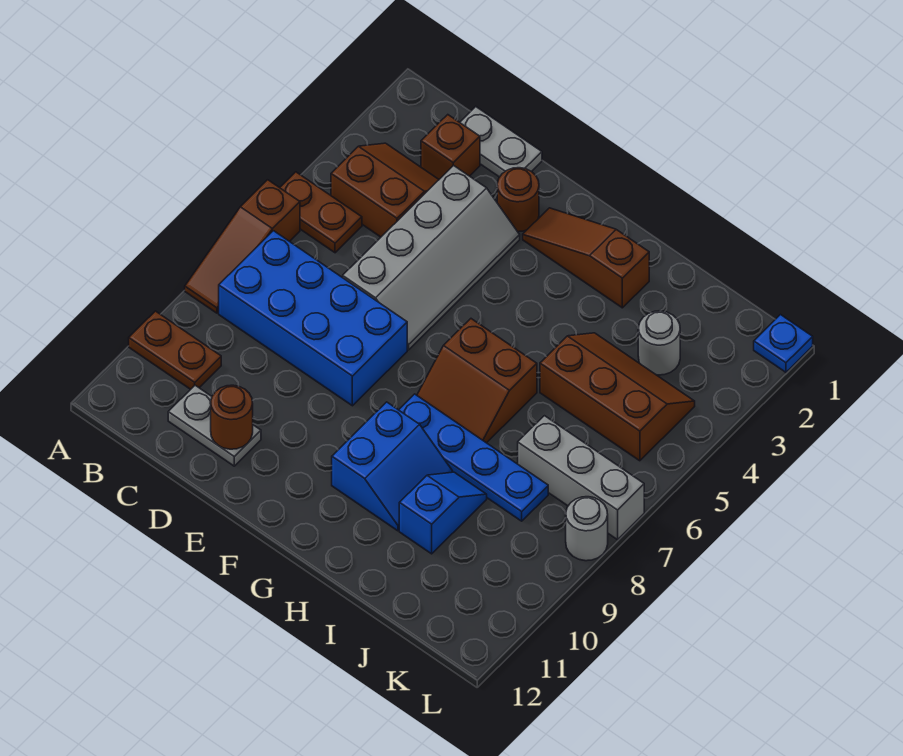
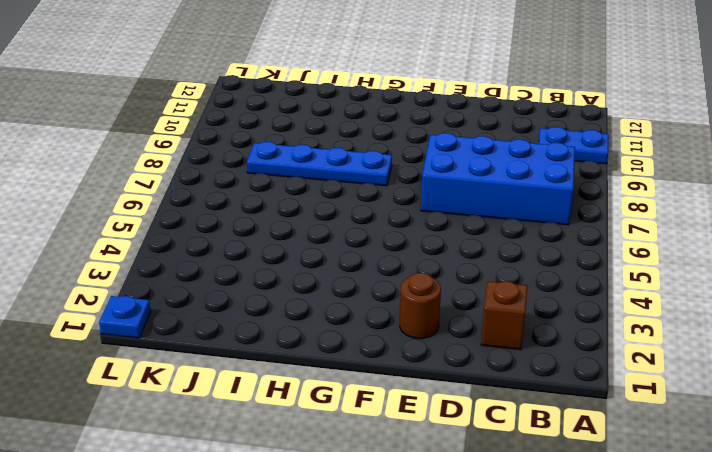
blue 1x2 plate [539,127,609,164] -> brown 1x2 plate [129,311,221,389]
none -> brown 1x2 plate [280,172,362,253]
none -> brown 1x3 slope [185,180,300,313]
none -> brown 2x2 slope [331,143,439,237]

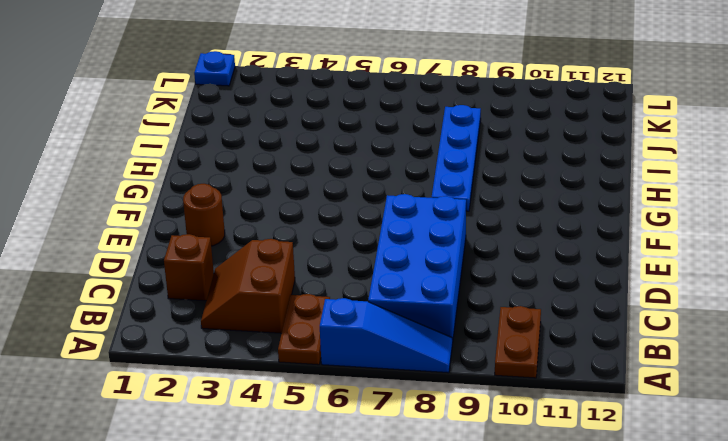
blue 1x3 slope [320,298,452,373] -> brown 1x3 slope [185,180,300,313]
none -> grey 1x2 plate [460,107,542,177]
none -> grey 1x2 plate [168,385,261,466]
none -> grey 2x4 slope [343,165,520,350]

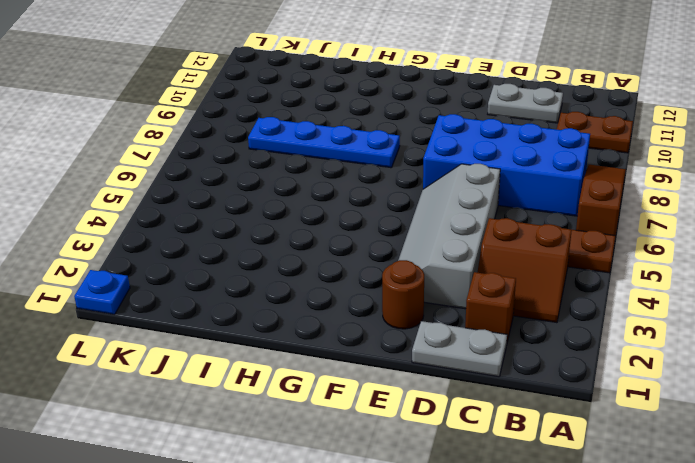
none -> brown 1x3 slope [523,208,649,308]
none -> brown 2x2 slope [417,319,537,443]
none -> blue 2x2 slope [332,402,453,531]

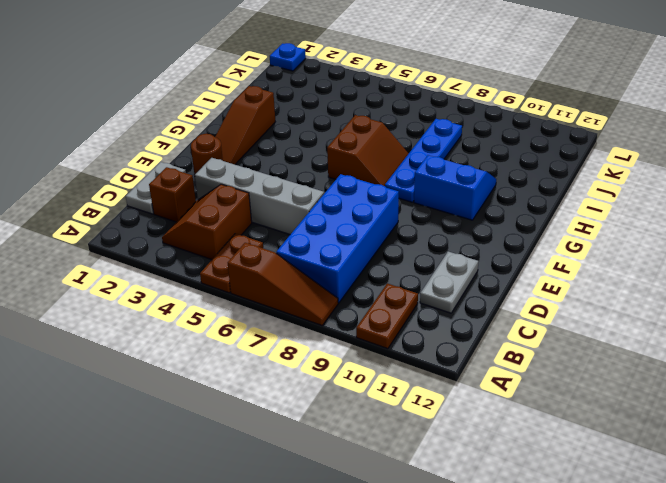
none -> brown 2x3 slope [540,333,695,461]
none -> blue 1x2 slope [399,472,487,554]
none -> grey 1x1 round brick [638,311,680,375]

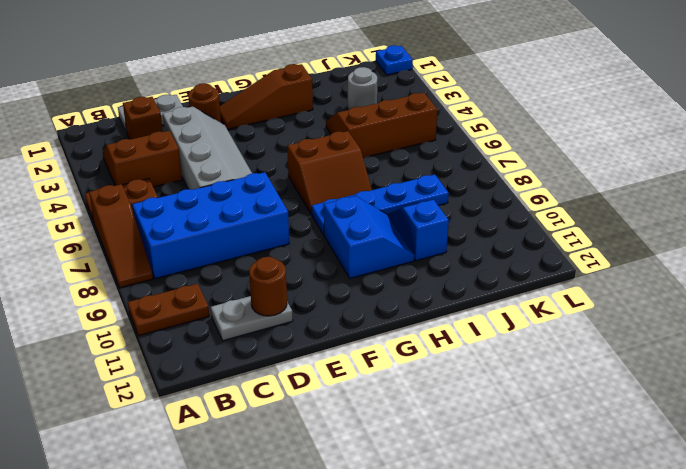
none -> grey 1x3 brick [518,416,644,540]
none -> grey 1x1 round brick [566,497,608,561]

